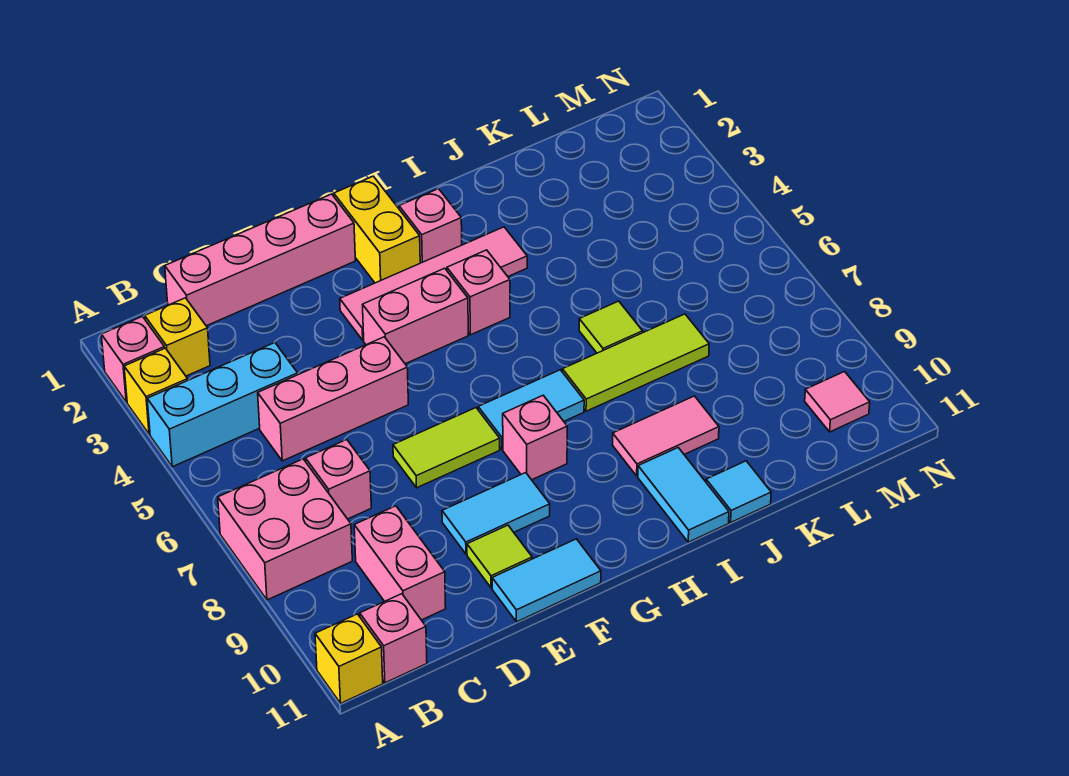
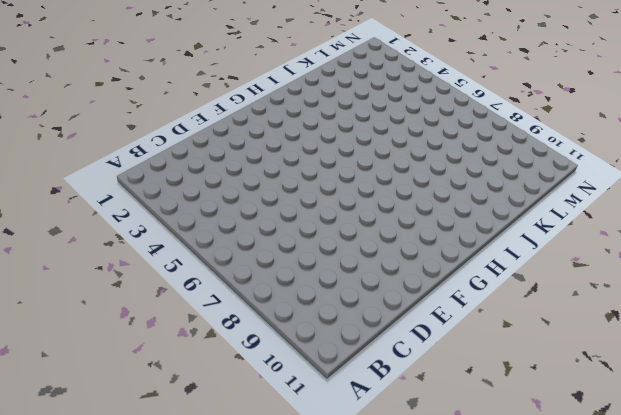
none -> pink 1x1 brick [101,316,165,402]
none -> yellow 1x1 brick [124,348,188,434]
none -> cyan 1x3 brick [147,343,298,467]

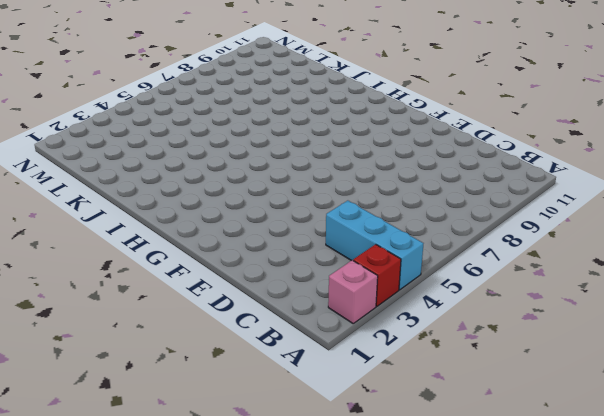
red 1x1 brick [353,244,401,306] -> yellow 1x1 brick [124,348,188,434]
none -> pink 2x2 brick [218,459,352,600]
none -> yellow 1x1 brick [315,614,383,703]
none -> yellow 1x1 brick [145,298,210,376]

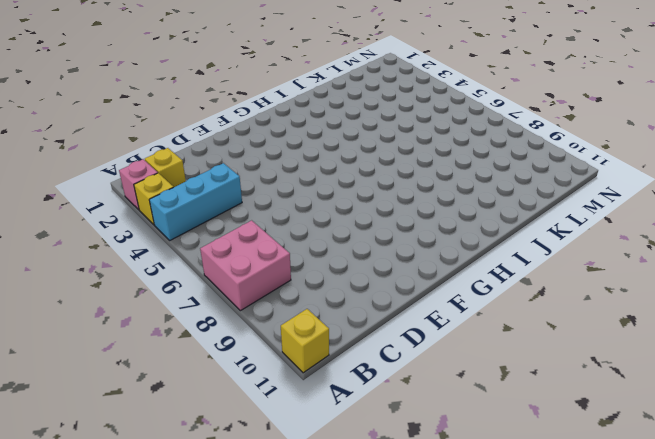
none -> pink 1x1 brick [360,594,427,683]
none -> pink 1x4 brick [165,194,355,326]
none -> pink 1x3 brick [258,337,408,461]

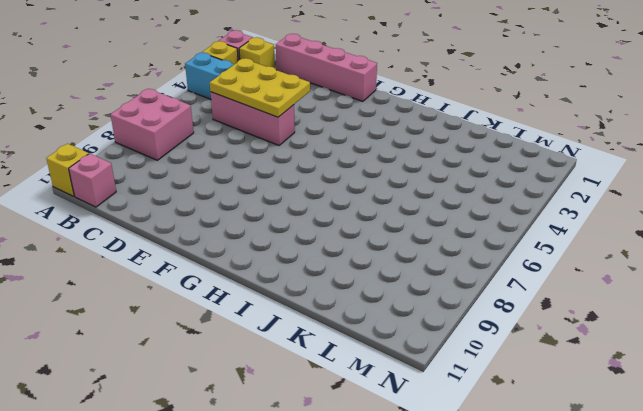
yellow 2x3 plate [210,58,310,117] -> none
none -> pink 1x1 brick [306,440,371,519]
none -> pink 1x2 brick [354,506,446,620]
none -> lime 1x2 tile [393,408,500,488]

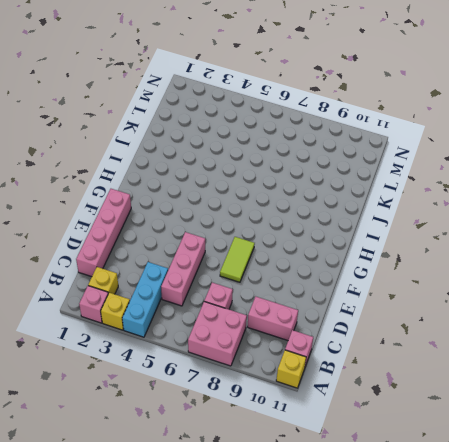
none -> cyan 1x2 tile [442,473,550,554]
none -> lime 1x1 tile [467,525,532,588]
none -> cyan 1x2 tile [492,539,601,622]

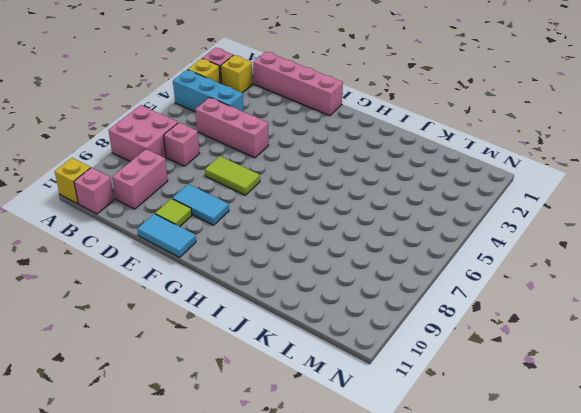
none -> pink 1x4 tile [340,227,527,340]
none -> pink 1x2 brick [363,268,468,364]
none -> yellow 1x2 brick [334,176,420,283]

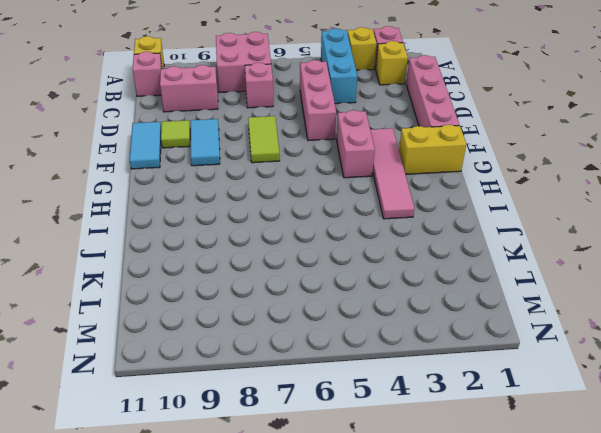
none -> cyan 1x2 tile [478,370,584,449]
none -> pink 1x1 brick [503,395,567,480]
none -> pink 1x1 brick [399,189,462,263]

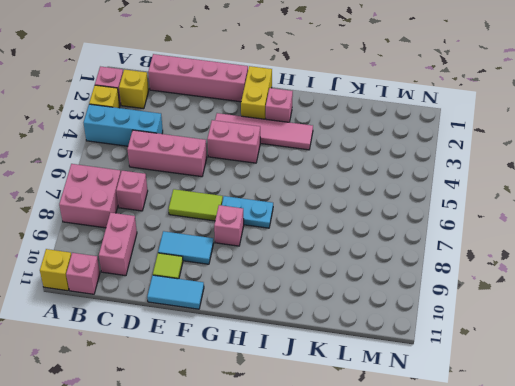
cyan 1x2 plate [222,196,273,228] -> cyan 1x2 tile [478,370,584,449]
none -> pink 1x1 brick [447,250,510,335]
none -> lime 1x3 tile [562,314,709,411]
none -> pink 1x2 tile [612,396,719,476]

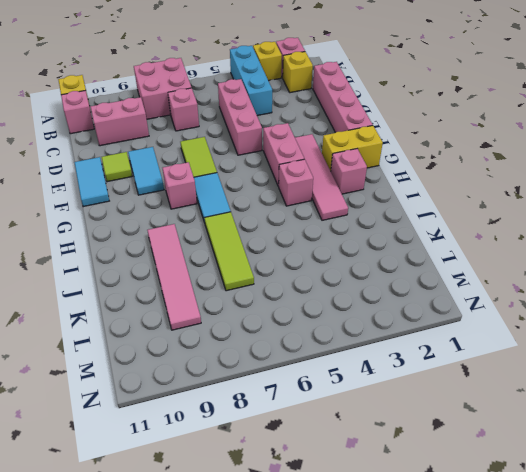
pink 1x4 tile [147,224,201,330] -> pink 1x2 tile [612,396,719,476]
none -> cyan 1x2 tile [638,448,729,542]
none -> lime 1x1 tile [579,301,643,353]
none -> cyan 1x1 tile [706,461,771,522]

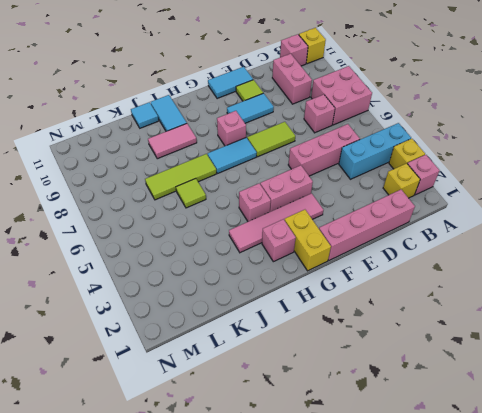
none -> pink 1x1 tile [805,372,870,432]

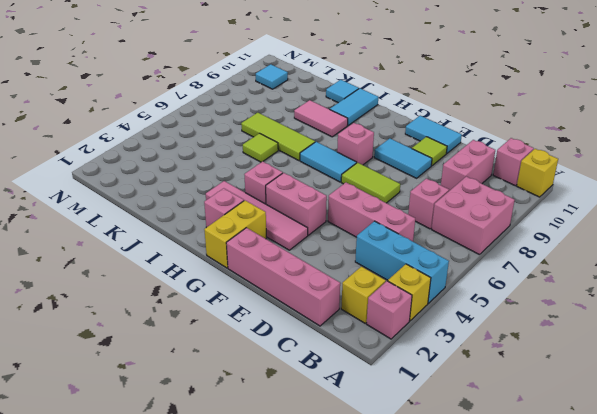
cyan 1x1 tile [256,64,288,89] -> pink 1x1 tile [805,372,870,432]

